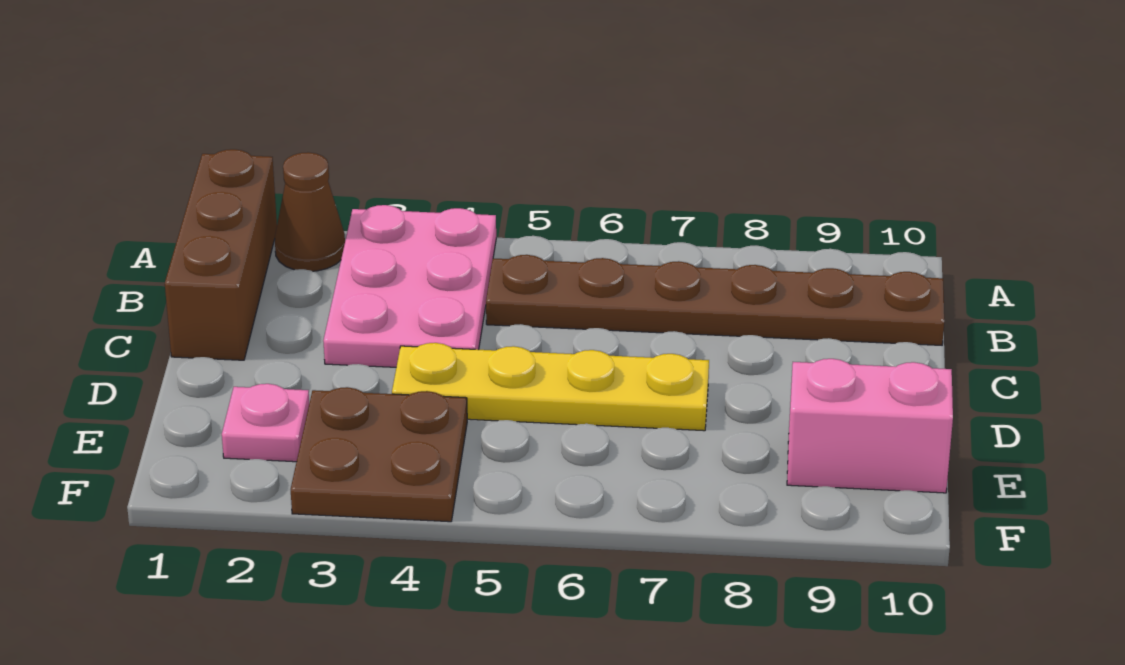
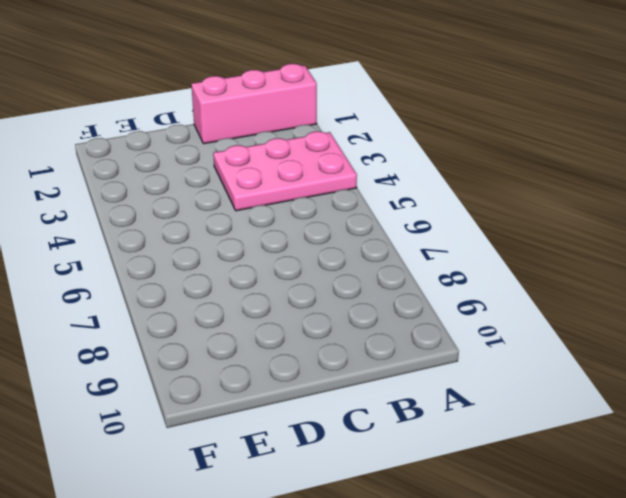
pink 1x3 brick [191,64,317,144] -> brown 1x3 brick [165,149,277,360]
none -> brown 1x1 cone [275,152,345,271]
none -> brown 1x6 plate [486,255,944,345]

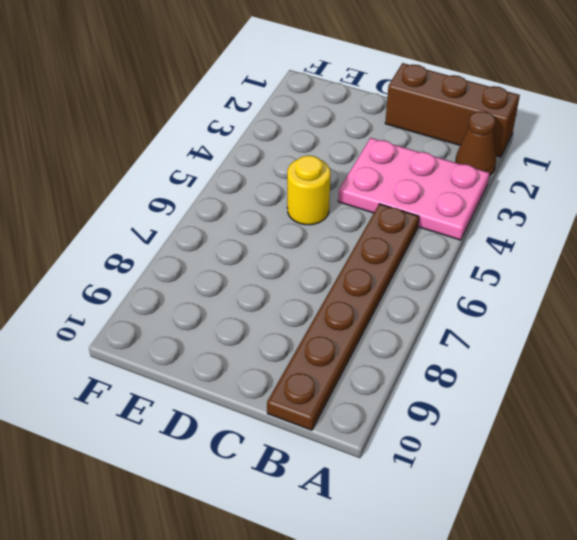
yellow 1x1 round brick [287,155,330,225] -> yellow 1x4 plate [392,343,709,431]
none -> pink 1x1 plate [222,384,309,462]
none -> brown 2x2 plate [291,387,467,522]

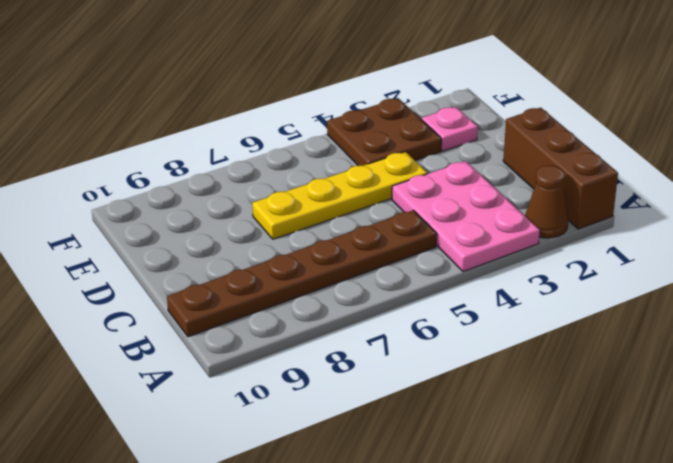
none -> pink 1x2 brick [787,359,953,493]

